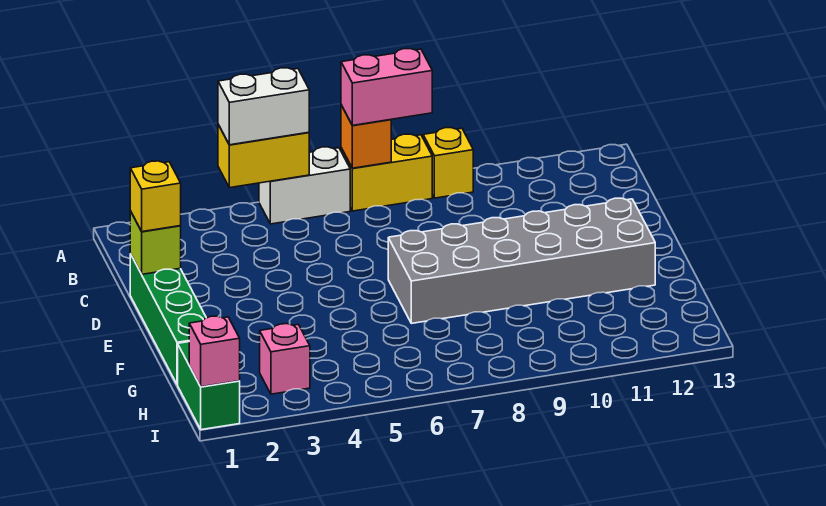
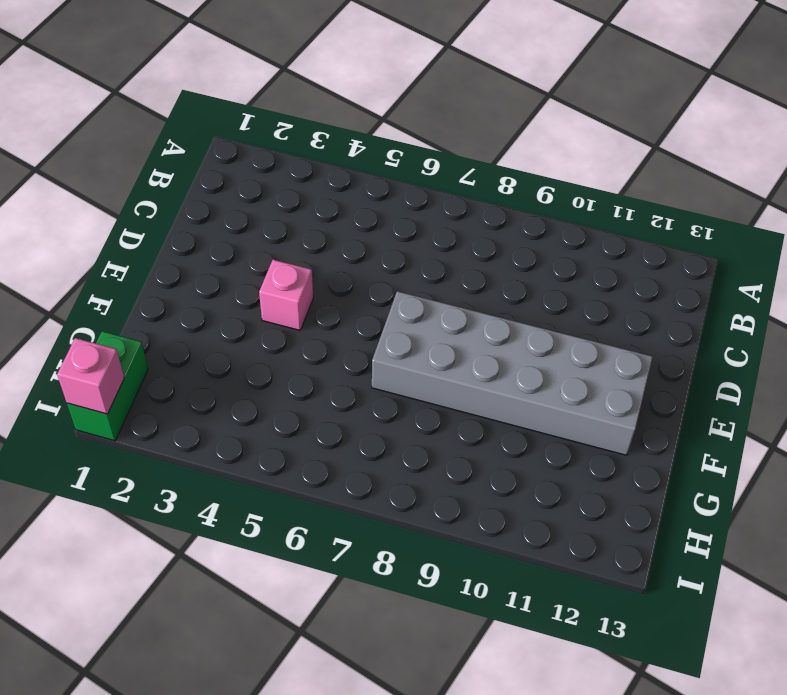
pink 1x1 brick [259,260,313,330] -> pink 1x1 brick moved to [260,324,310,394]
none -> white 1x2 brick [259,147,350,224]
none -> yellow 1x2 brick [341,134,432,211]
none -> yellow 1x1 brick [423,128,473,198]

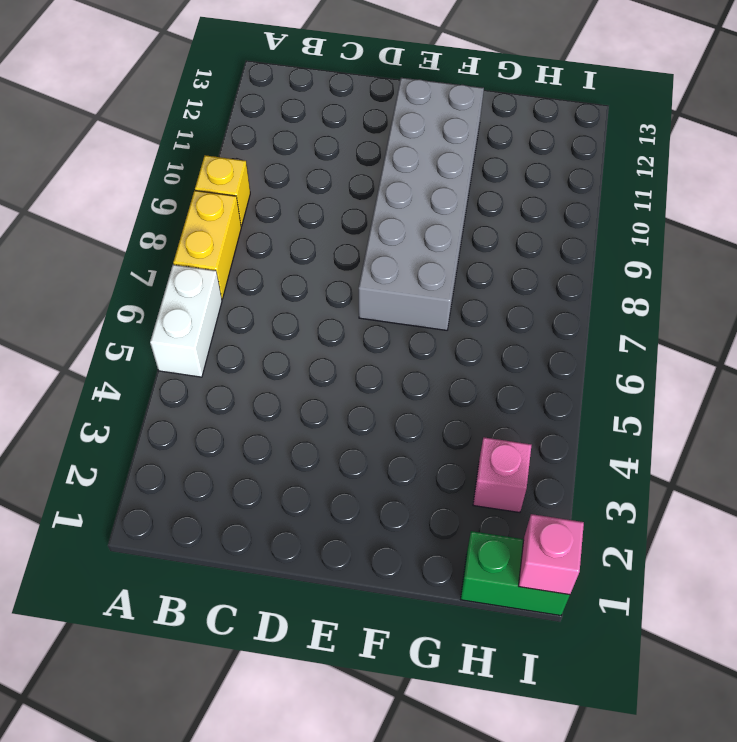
none -> green 1x4 brick [130,254,206,385]
none -> yellow 1x2 brick [218,125,309,188]
none -> orange 1x1 brick [341,105,391,168]

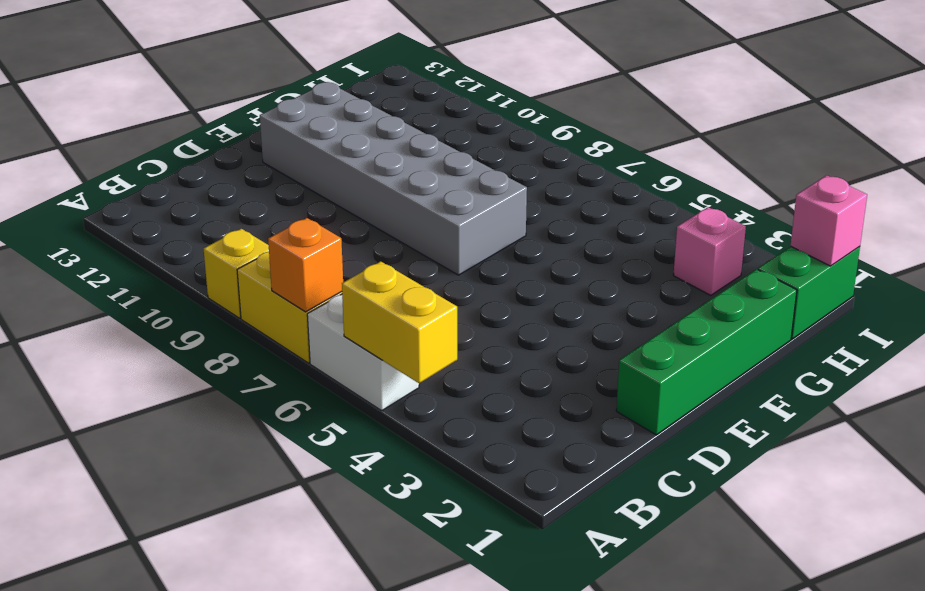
none -> lime 1x1 brick [130,211,181,274]
none -> white 1x2 brick [218,68,309,145]
none -> pink 1x2 brick [341,49,432,125]

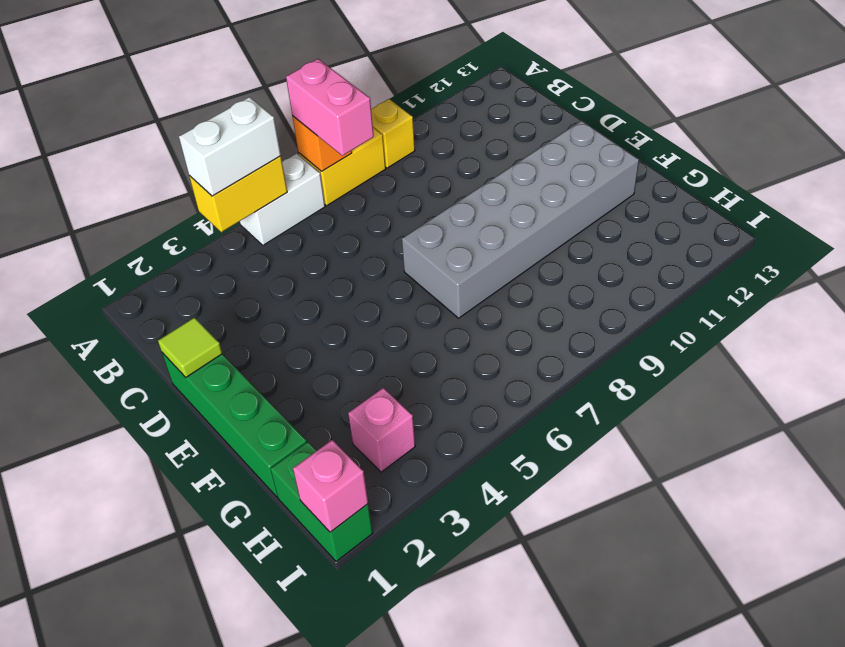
pink 1x2 brick [286,59,374,156] -> pink 1x2 brick turned to [341,49,432,125]
lime 1x1 tile [158,318,222,377] -> lime 1x1 brick [130,211,181,274]
none -> yellow 1x1 brick [130,161,181,232]

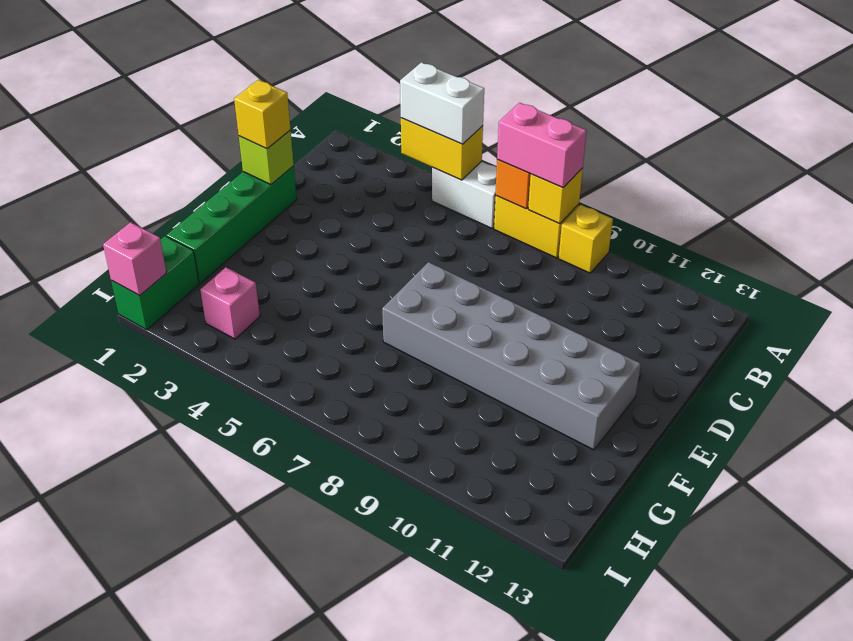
yellow 1x1 brick [528,168,583,224] -> none

